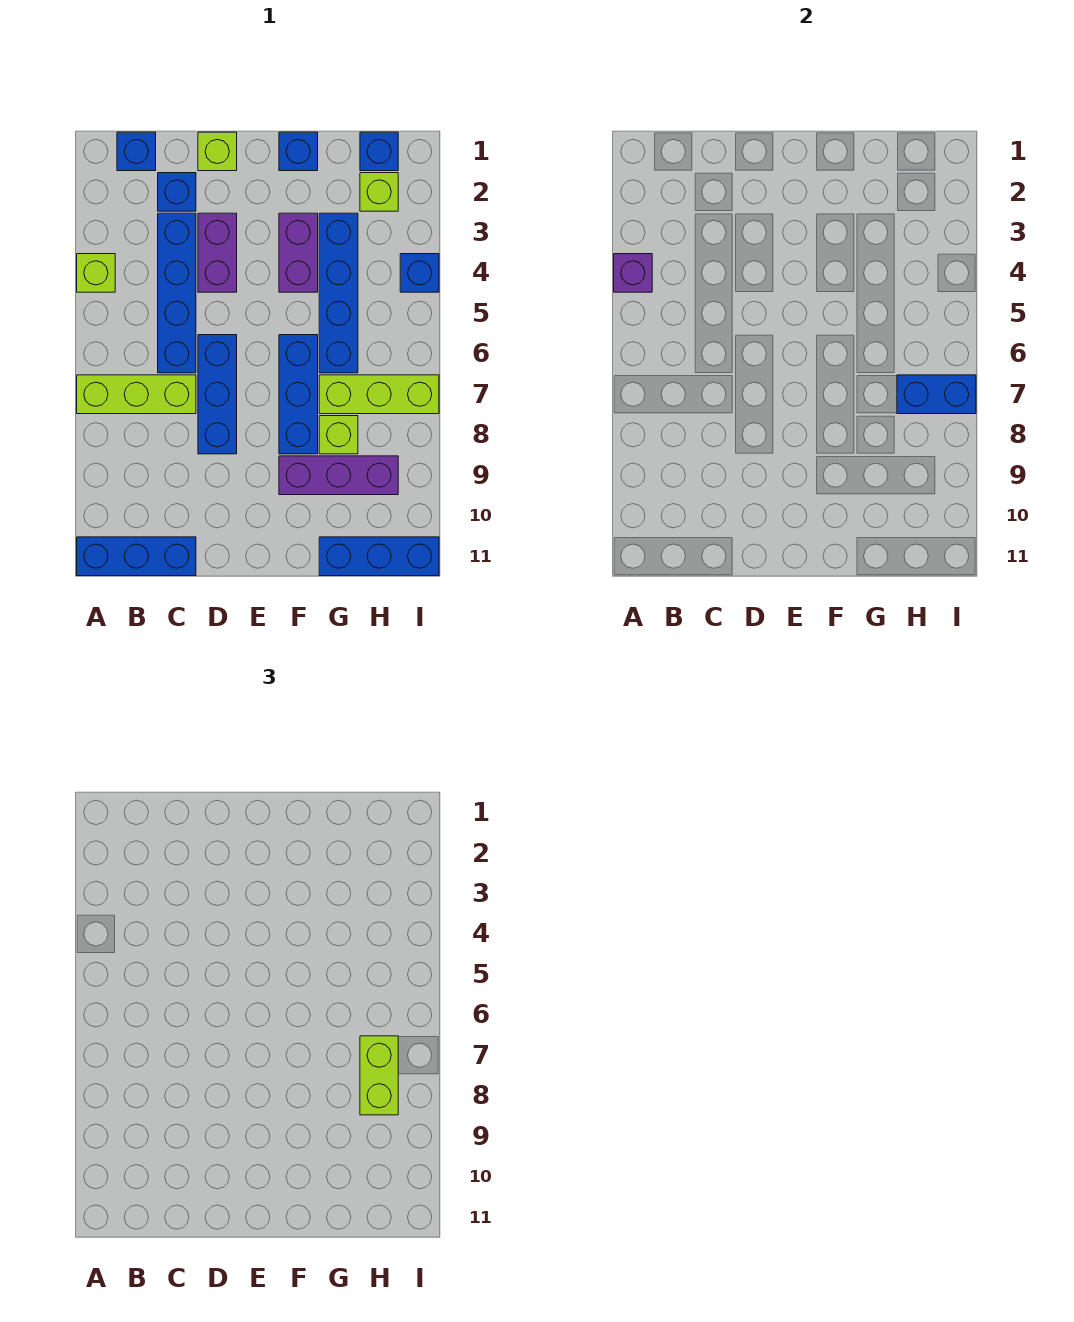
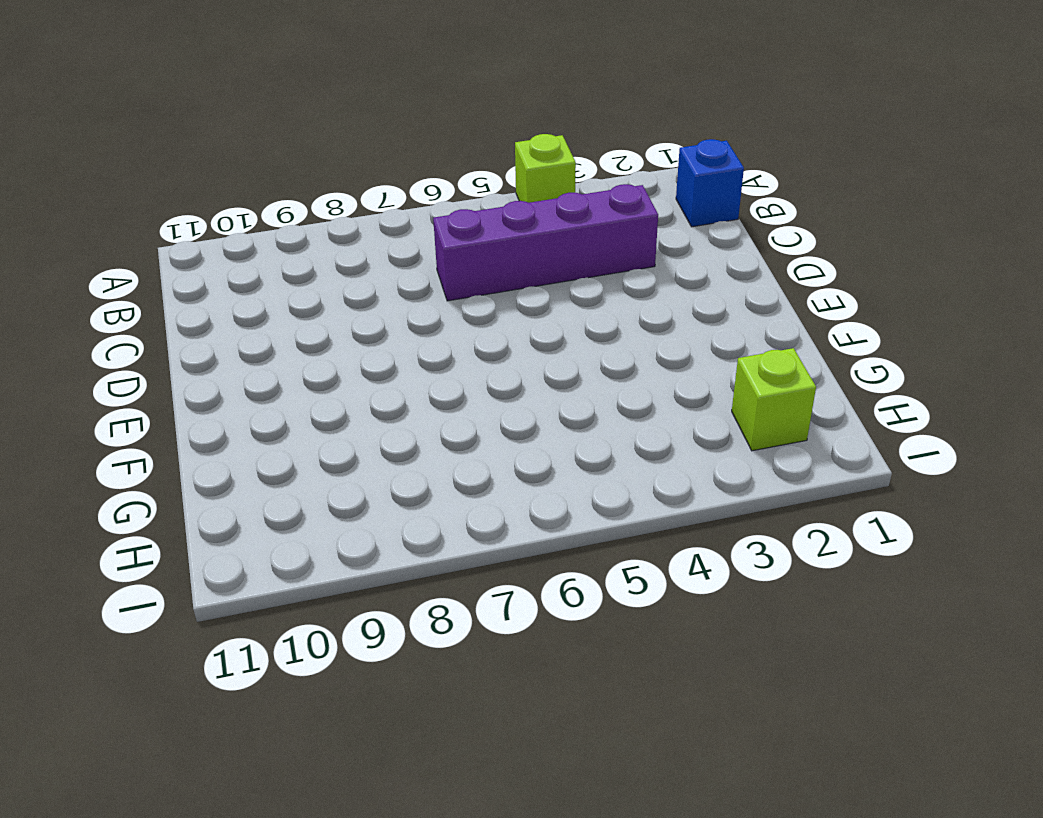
purple 1x4 brick [433,184,658,301] -> blue 1x4 brick [158,213,196,373]
none -> lime 1x3 brick [77,375,196,414]
none -> blue 1x3 brick [77,537,196,576]
none -> blue 1x1 brick [158,173,196,211]

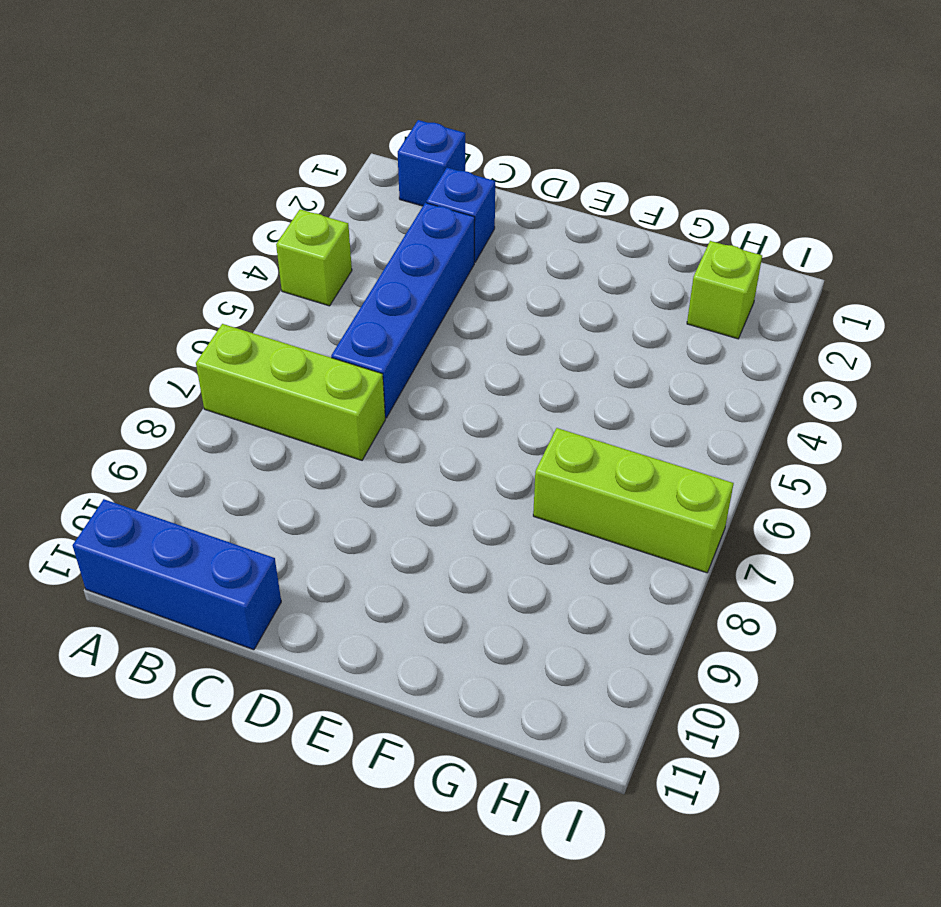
none -> lime 1x1 brick [198,132,237,171]
none -> purple 1x2 brick [198,213,237,292]
none -> blue 1x3 brick [198,335,237,454]

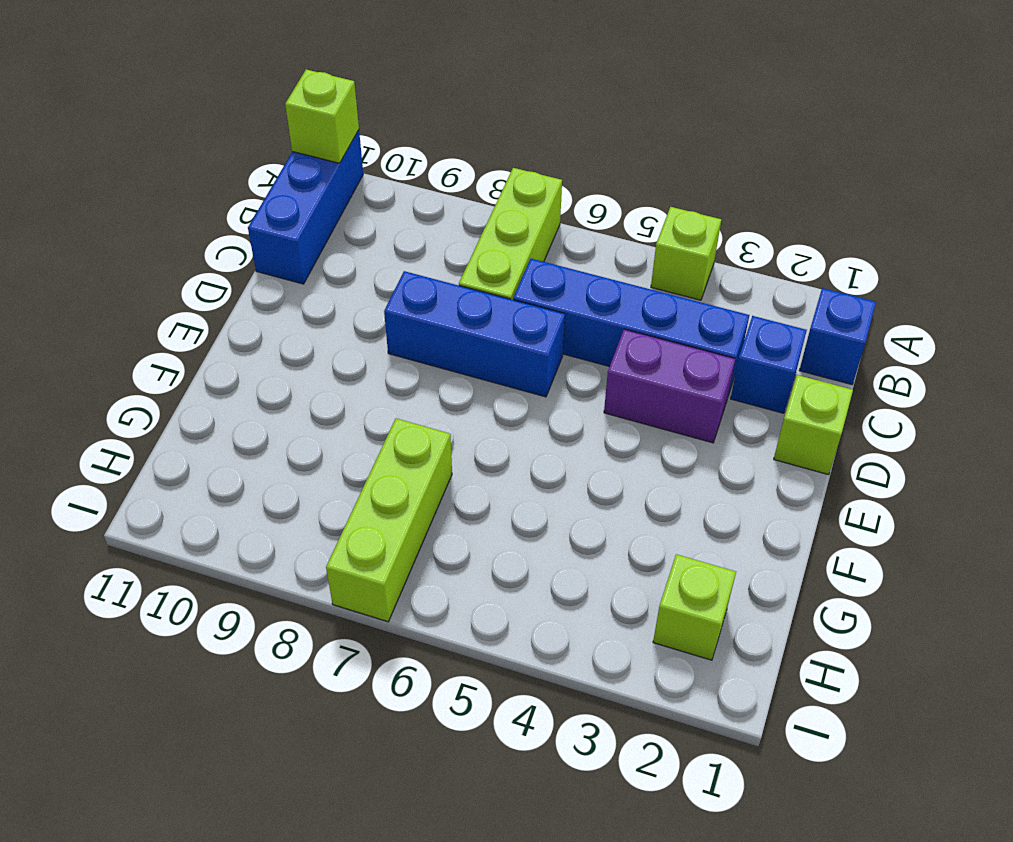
lime 1x1 brick [285,69,359,163] -> lime 1x1 brick moved to [319,416,358,454]
none -> blue 1x1 brick [279,132,318,171]
none -> purple 1x2 brick [279,213,318,292]
none -> blue 1x3 brick [279,335,318,454]

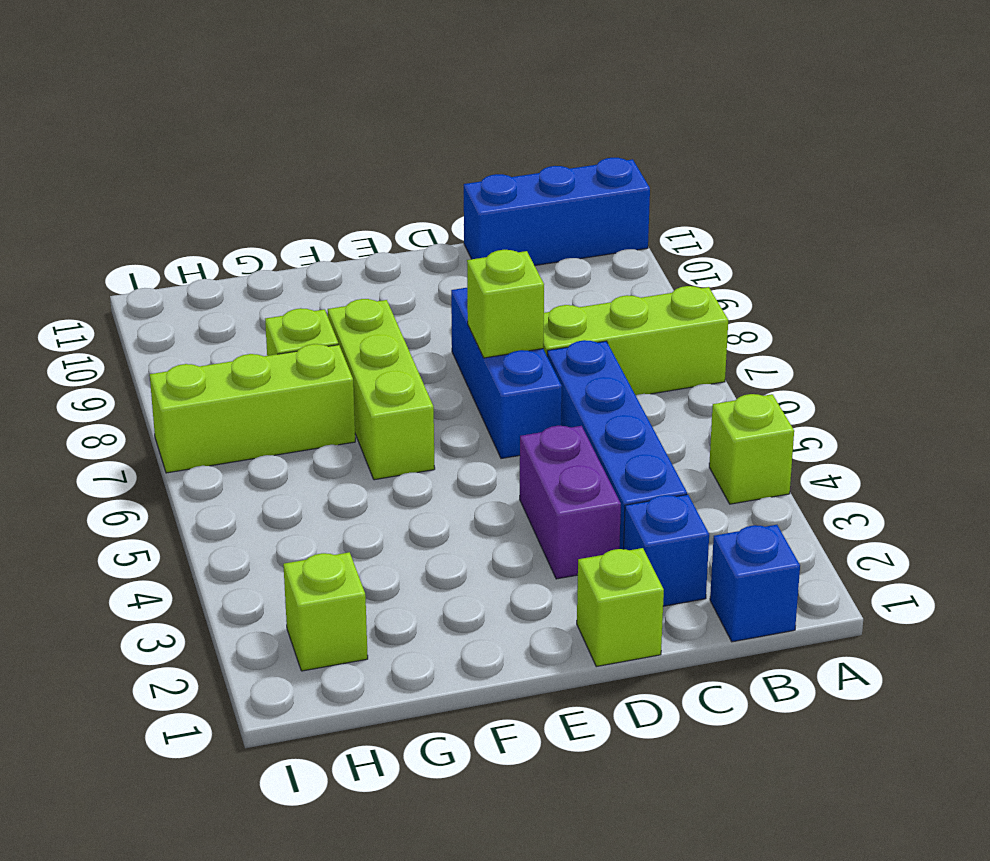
lime 1x1 brick [467,250,544,358] -> none
lime 1x3 brick [328,299,435,480] -> blue 1x3 brick [279,335,318,454]
none -> blue 1x1 brick [279,132,318,171]
none -> purple 1x2 brick [279,213,318,292]
none -> purple 1x3 brick [279,456,398,495]

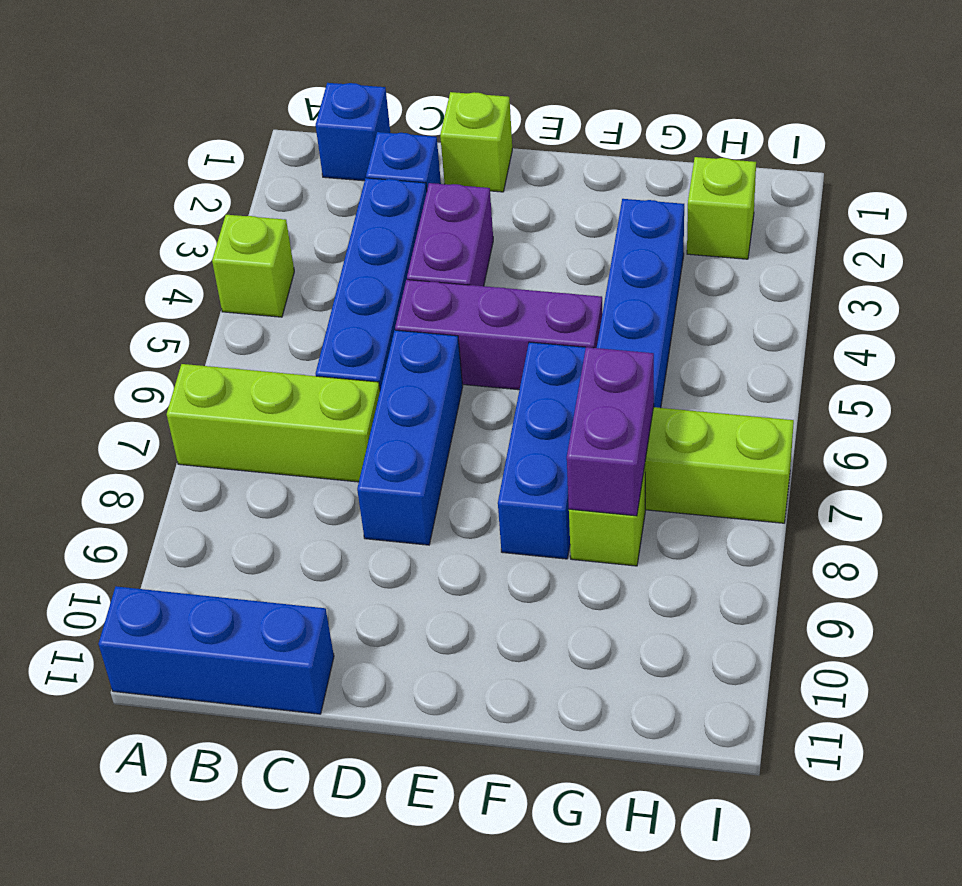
purple 1x3 brick [395,280,602,390] -> purple 1x3 brick moved to [279,456,398,495]
purple 1x2 brick [567,347,654,516] -> purple 1x2 brick moved to [279,213,318,292]
none -> blue 1x1 brick [279,132,318,171]
none -> blue 1x3 brick [319,537,439,576]
none -> blue 1x1 brick [360,132,398,171]

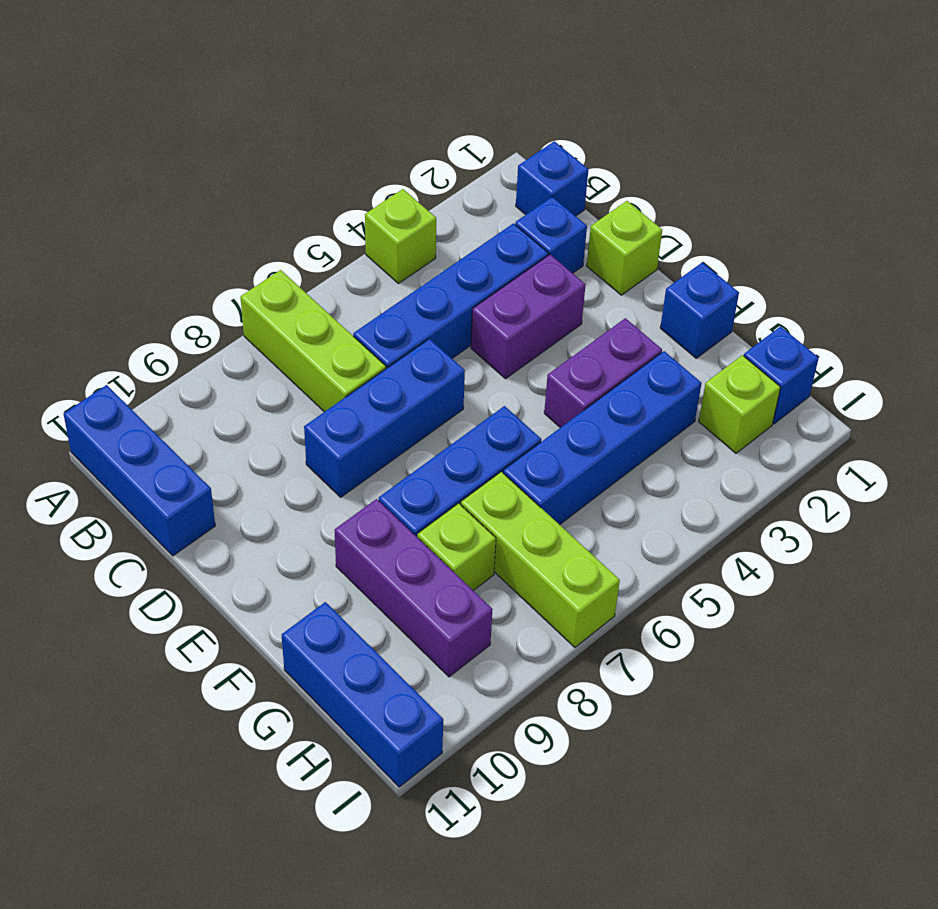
none -> blue 1x1 brick [400,254,439,292]
none -> purple 1x1 brick [614,254,652,292]
none -> blue 1x2 brick [897,375,976,414]

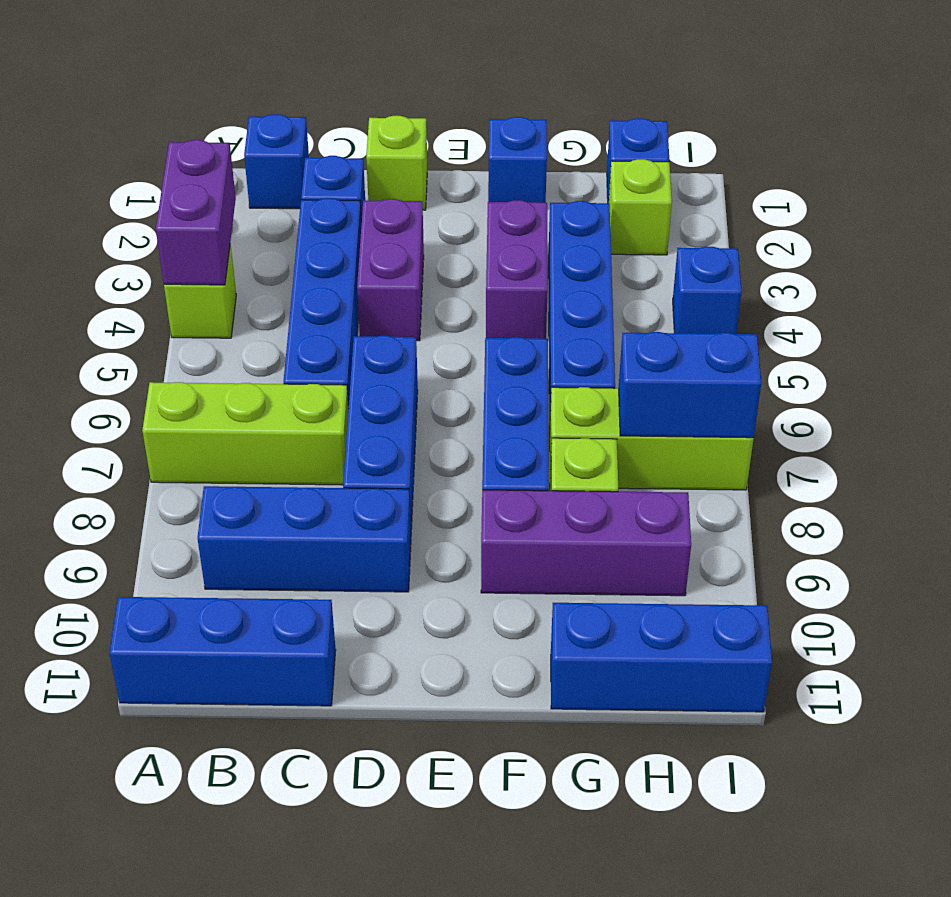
purple 1x2 brick [156,140,236,285] -> purple 1x1 brick [614,254,652,292]
blue 1x3 brick [198,486,411,592] -> none
none -> lime 1x2 brick [360,1036,398,1115]

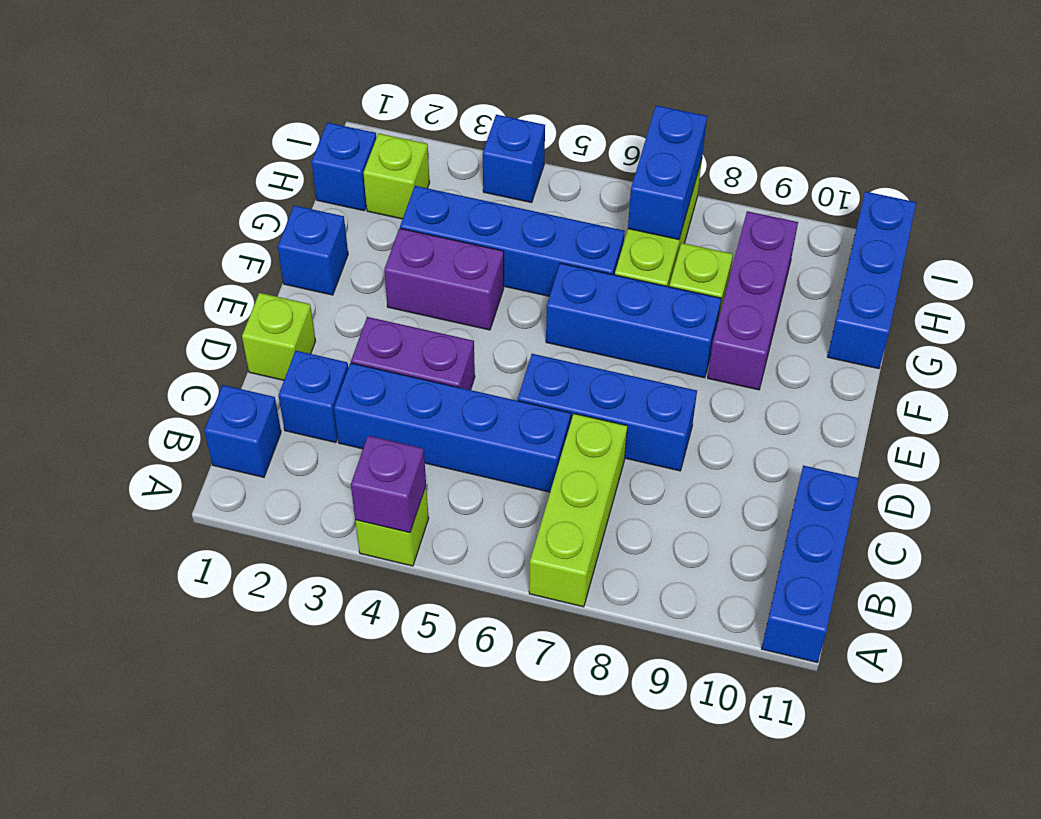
none -> lime 1x2 brick [360,1036,398,1115]

